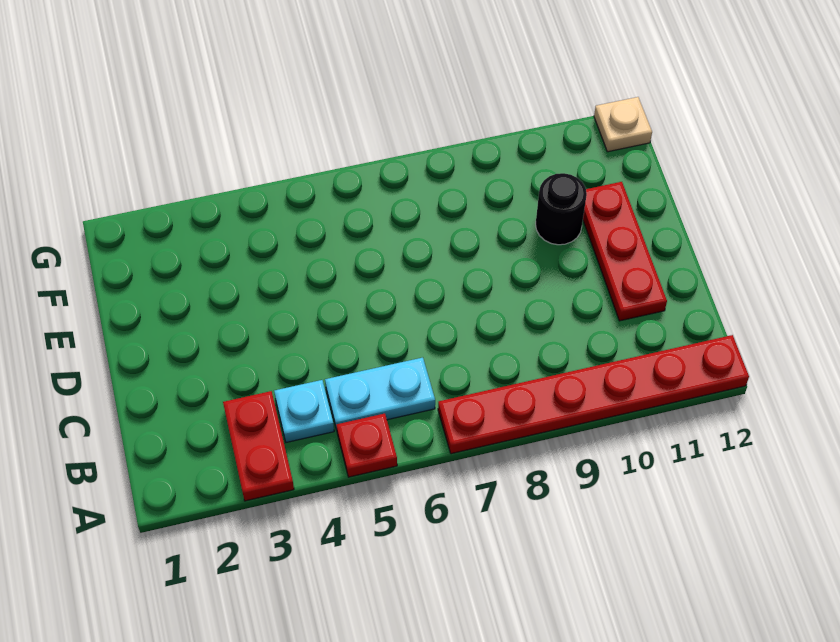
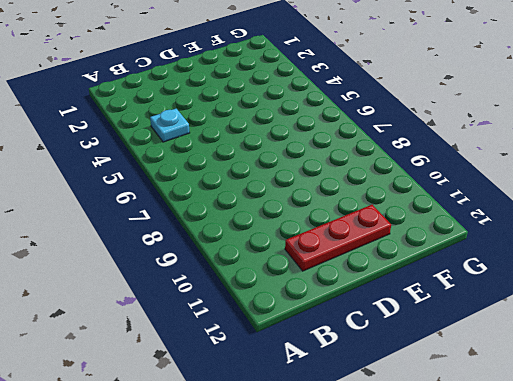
none -> red 1x2 plate [223,391,294,501]
none -> red 1x1 plate [336,414,397,477]

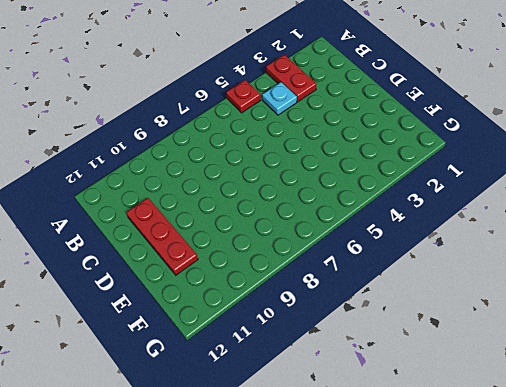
none -> red 1x6 plate [438,335,749,454]
none -> cyan 1x2 plate [325,358,435,430]

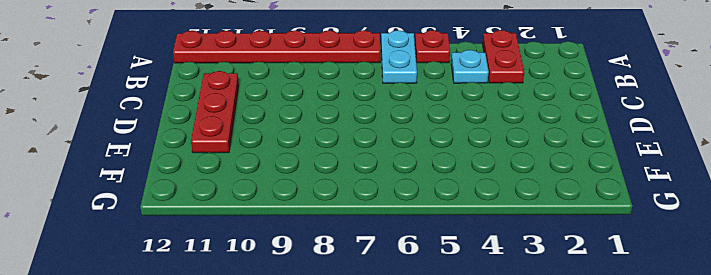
cyan 1x2 plate [381,30,417,83] -> cyan 1x2 plate turned to [325,358,435,430]
none -> black 1x1 round brick [536,173,587,245]
none -> tan 1x1 plate [594,97,652,152]

